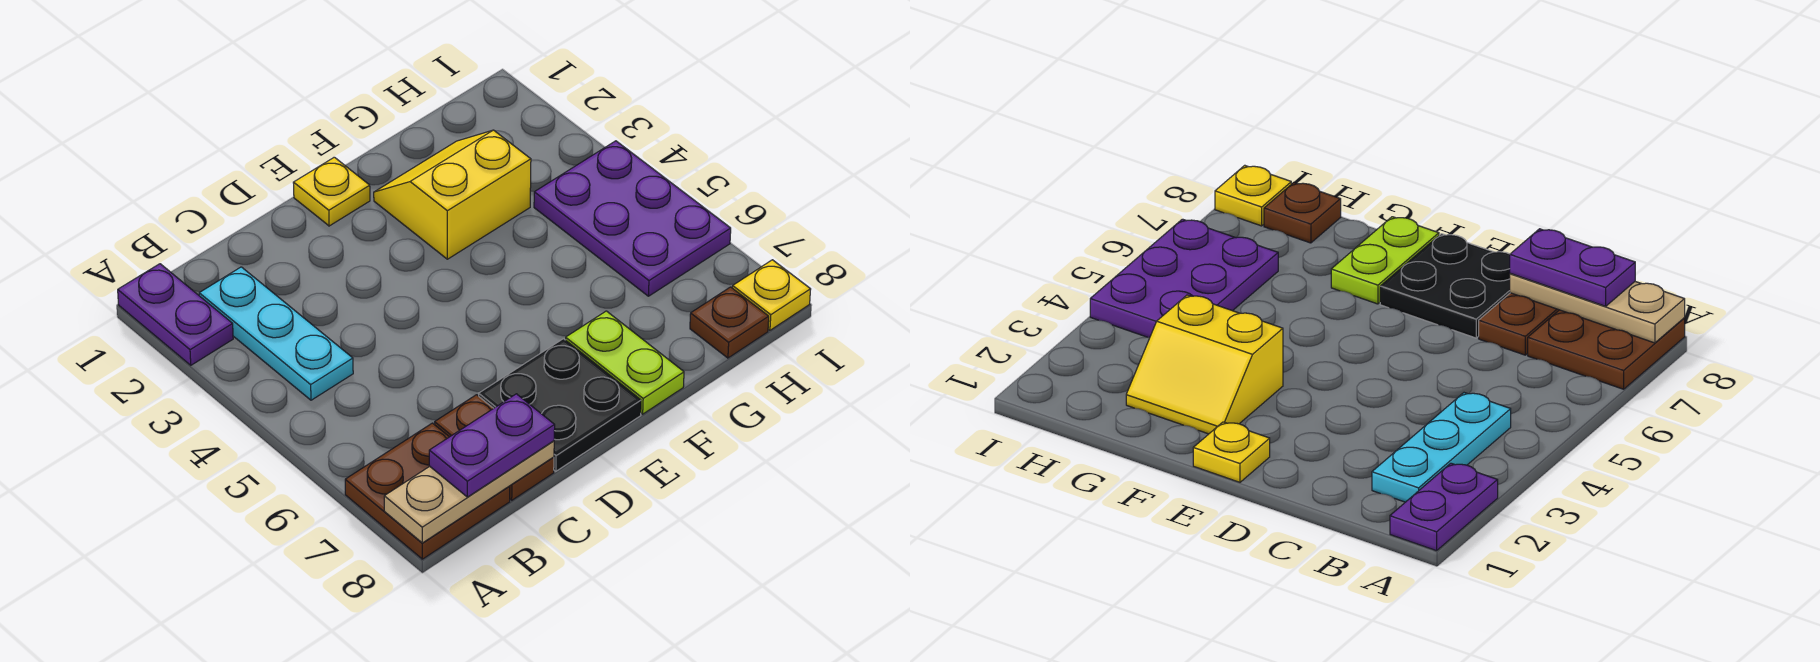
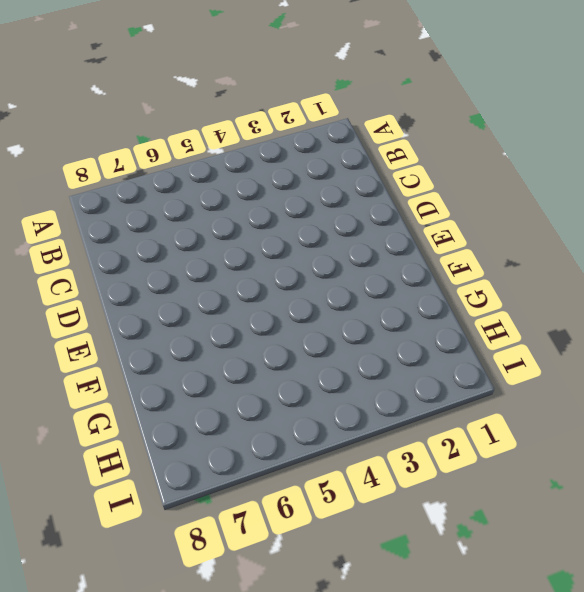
none -> purple 1x2 plate [118,264,233,365]
none -> brown 2x2 plate [345,423,510,559]
none -> cyan 1x3 plate [199,267,353,400]

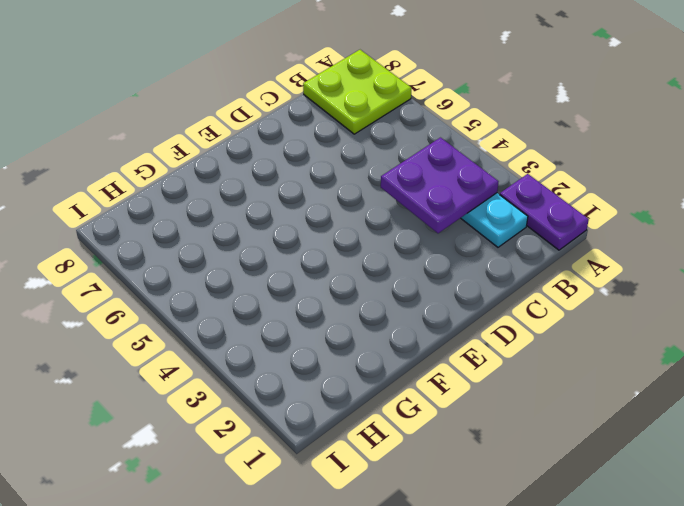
lime 2x2 plate [303,50,411,134] -> brown 2x2 plate [345,423,510,559]
purple 2x2 plate [381,138,498,233] -> none
none -> brown 1x2 plate [435,395,554,500]
none -> black 2x2 plate [479,339,641,471]
none -> yellow 1x1 plate [293,157,370,226]

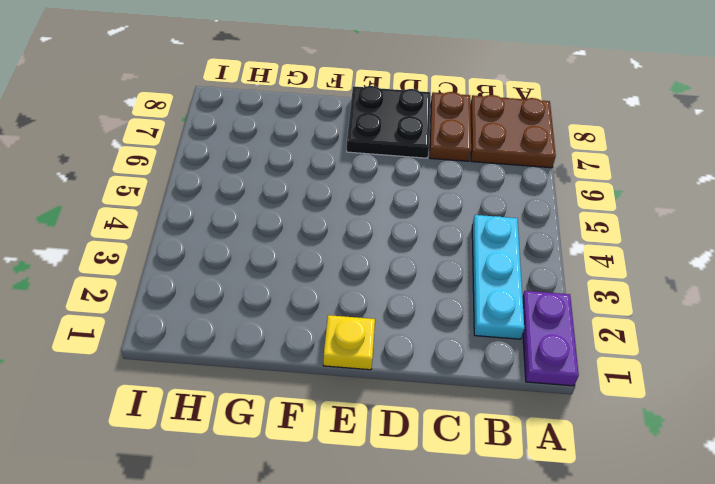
none -> yellow 2x2 slope [374,130,531,259]
none -> lime 1x2 plate [566,311,684,414]
none -> purple 2x3 plate [534,141,731,296]

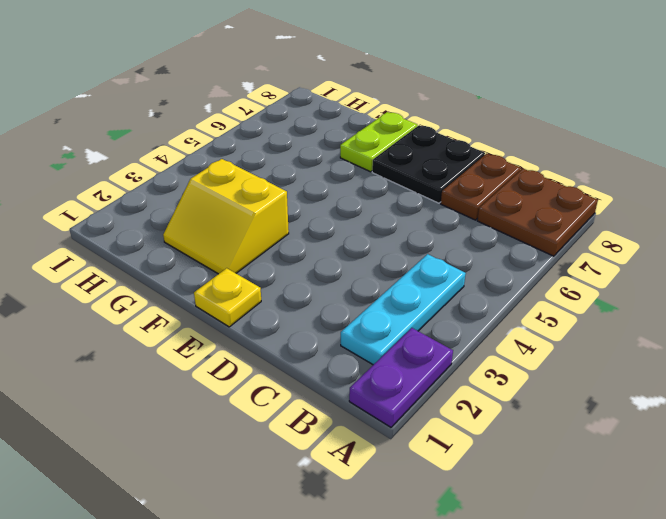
none -> purple 2x3 plate [534,141,731,296]
none -> brown 1x1 plate [690,287,769,358]
none -> yellow 1x1 plate [733,260,811,330]

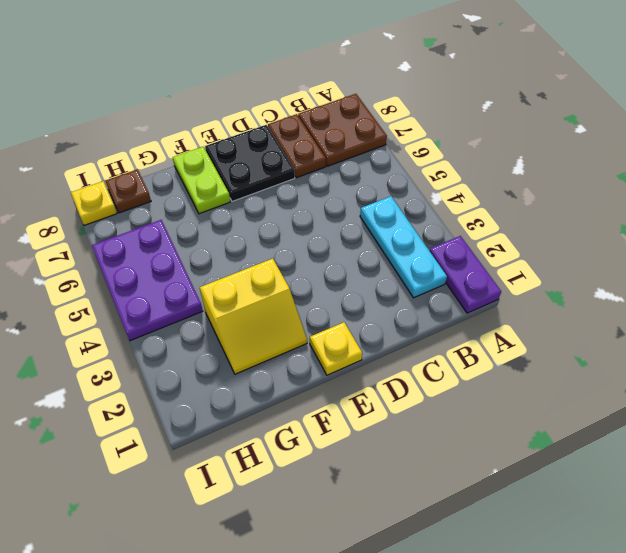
none -> tan 1x3 plate [384,441,554,543]
none -> purple 1x2 plate [429,394,555,497]

